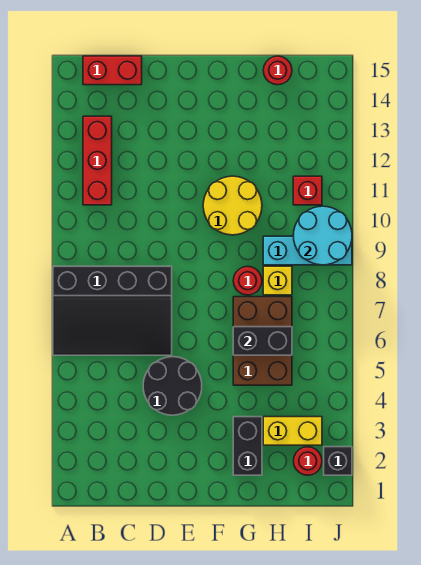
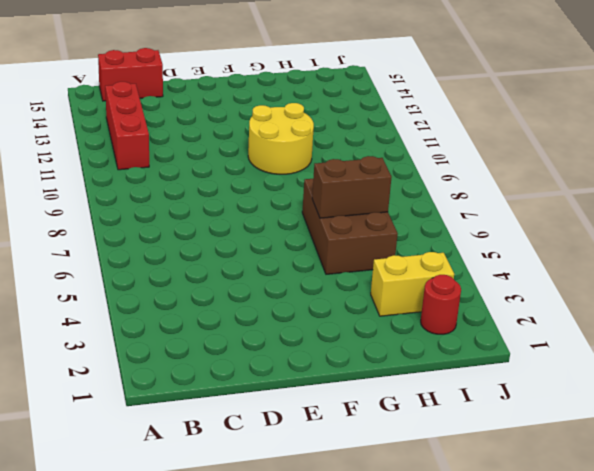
brown 1x2 brick [312,156,391,218] -> black 1x2 brick [233,327,292,355]
none -> black 3x4 slope [53,266,172,355]
none -> black 2x2 round brick [143,357,202,415]
none -> black 1x2 brick [233,417,262,475]

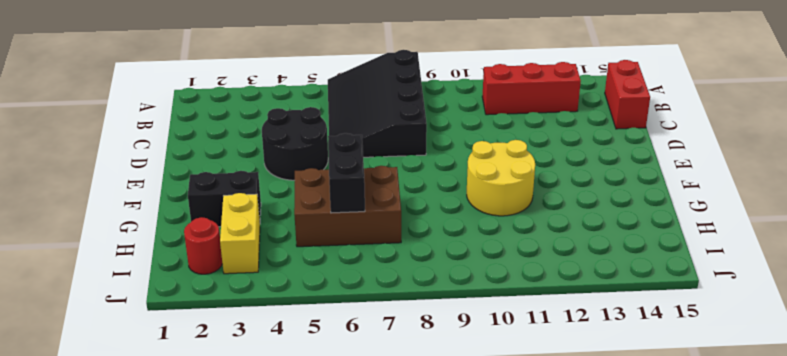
none -> red 1x1 round brick [233,266,262,295]
none -> yellow 1x1 brick [263,266,292,295]
none -> cyan 1x3 brick [263,236,352,265]

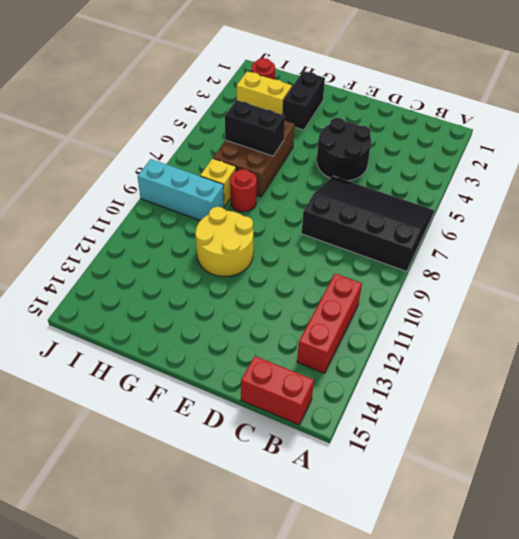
none -> red 1x1 round brick [263,56,292,85]
none -> red 1x1 brick [293,176,322,205]
none -> black 1x1 brick [324,447,352,475]

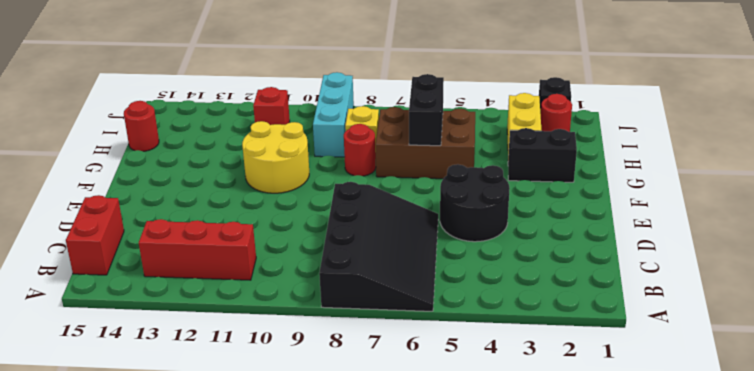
none -> cyan 2x2 round brick [293,206,352,265]

